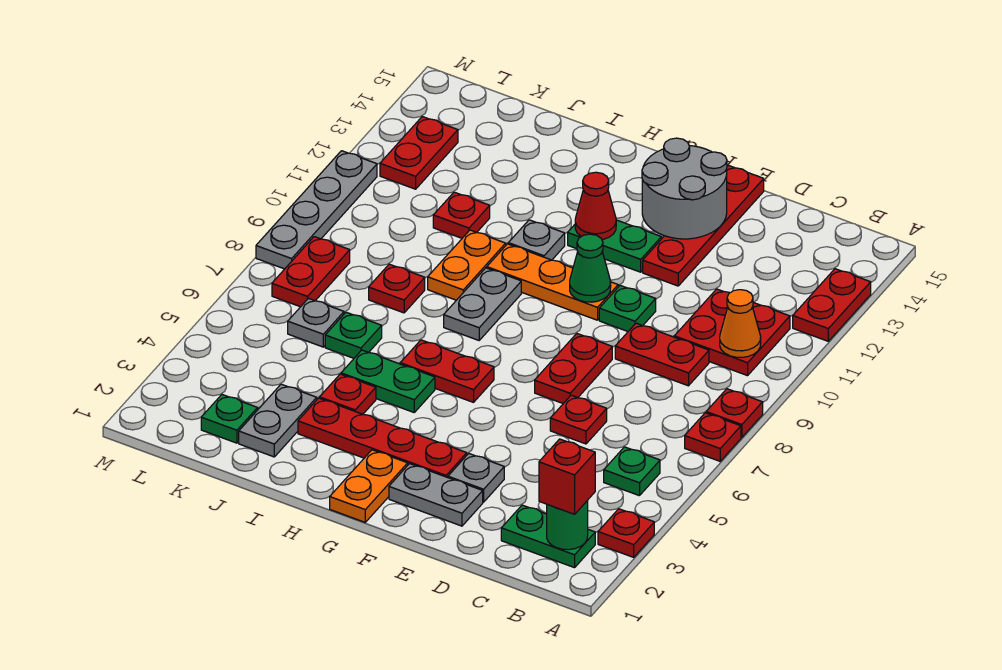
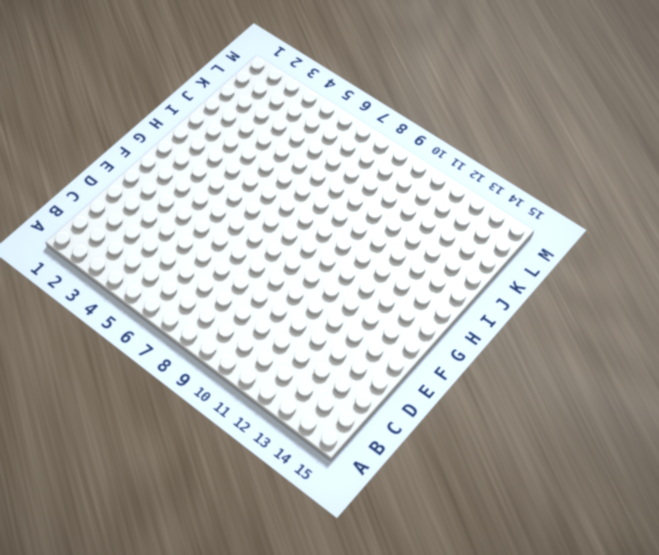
none -> red 1x1 plate [598,509,654,557]
none -> red 1x1 plate [685,413,741,461]
none -> red 1x1 plate [706,389,763,437]
none -> red 1x2 plate [793,269,871,341]

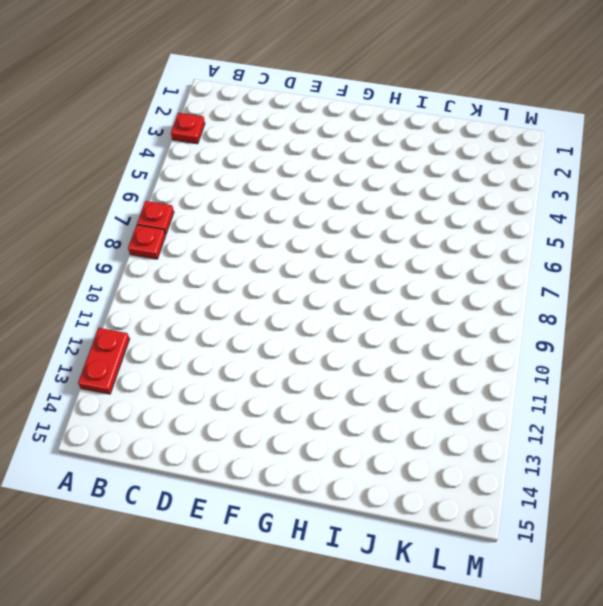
none -> green 1x2 plate [501,505,595,568]
none -> green 1x1 plate [604,447,660,496]
none -> red 2x2 plate [674,289,790,376]
none -> red 1x2 plate [615,323,709,386]

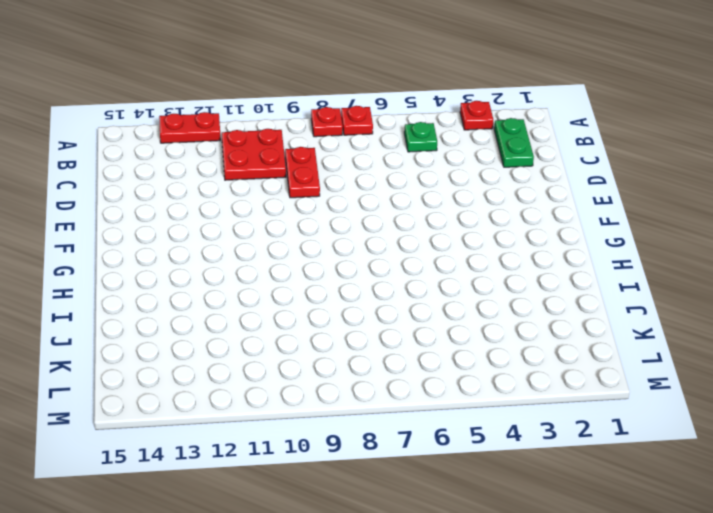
none -> red 1x1 plate [550,395,607,444]
none -> grey 1x2 plate [389,464,483,526]
none -> grey 1x1 plate [448,453,504,502]
none -> red 1x2 plate [535,334,612,403]

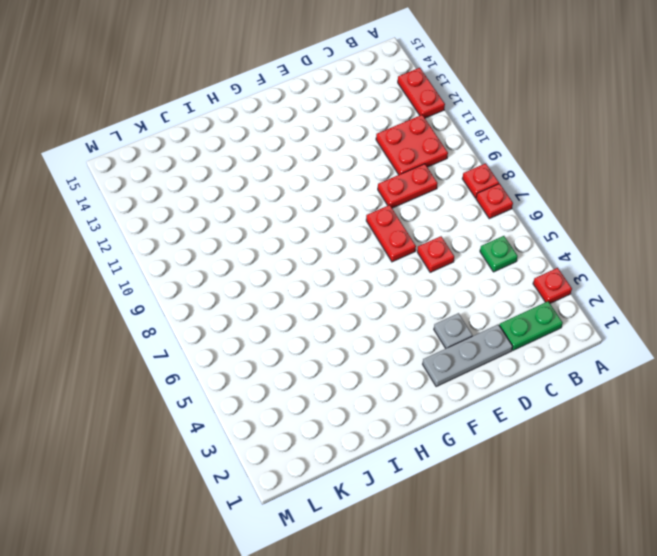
grey 1x3 plate [423,325,513,386] -> grey 1x2 plate [389,464,483,526]
none -> green 1x1 plate [599,285,656,331]
none -> red 1x4 plate [643,165,764,286]
none -> red 1x4 plate [298,398,467,478]
none -> orange 1x3 plate [487,244,618,320]

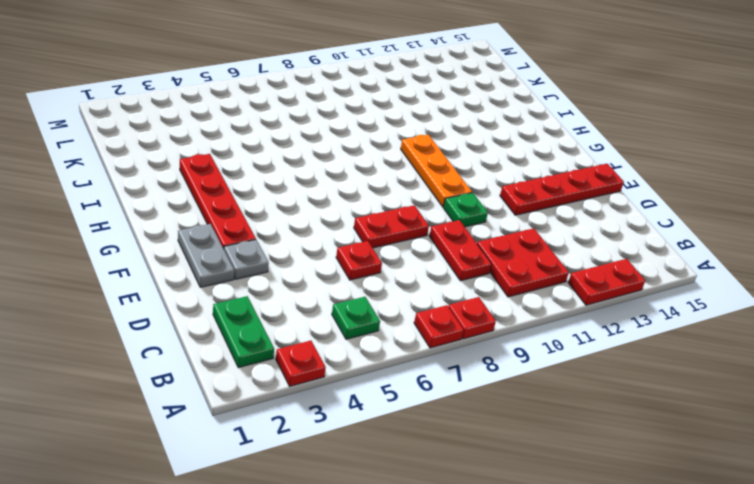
none -> green 1x2 plate [568,220,661,272]
none -> orange 1x2 plate [330,450,408,522]
none -> red 1x2 plate [400,340,494,402]
none -> green 1x2 plate [341,350,435,412]

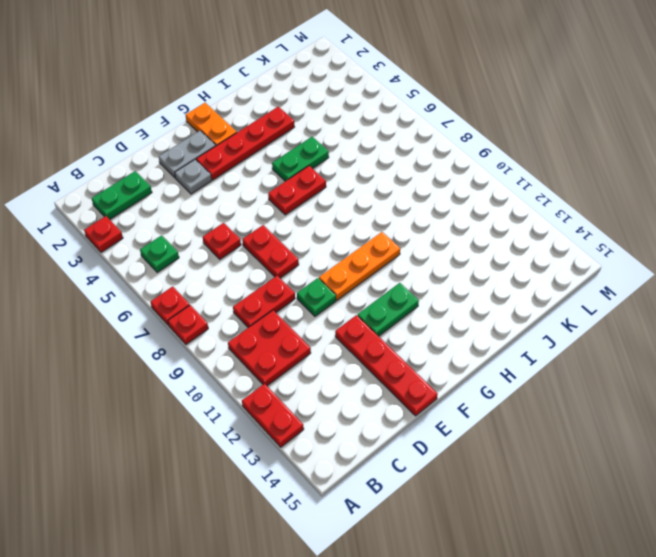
none -> grey 1x2 plate [444,268,521,340]
none -> grey 1x1 plate [508,220,565,260]
none -> red 1x1 plate [320,374,376,414]
none -> orange 1x2 plate [428,230,506,300]

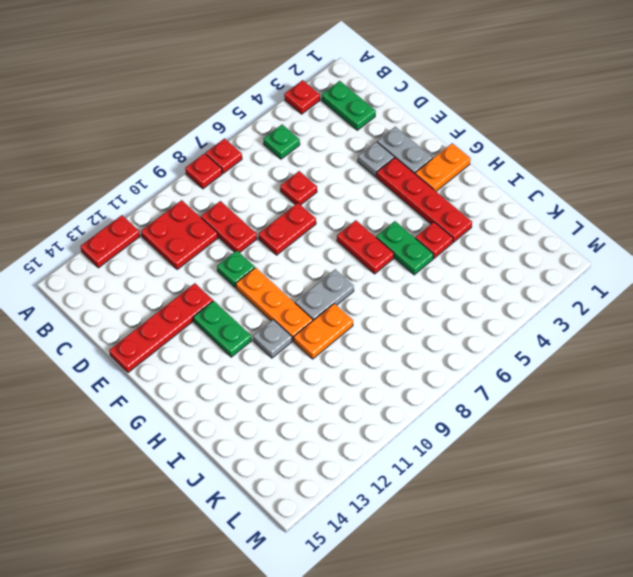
none -> grey 1x2 plate [239,384,317,457]
none -> green 1x1 plate [325,312,382,358]
none -> red 1x1 plate [369,264,425,313]
none -> red 1x1 plate [433,192,490,238]

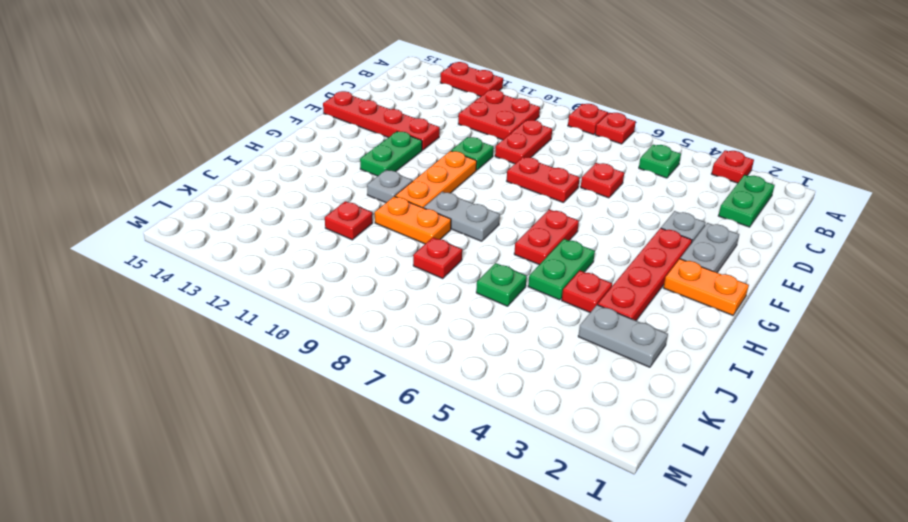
none -> green 1x1 plate [201,395,258,443]
none -> grey 1x1 plate [288,298,344,347]
none -> red 1x2 plate [272,237,350,307]
none -> red 1x2 plate [380,117,458,189]

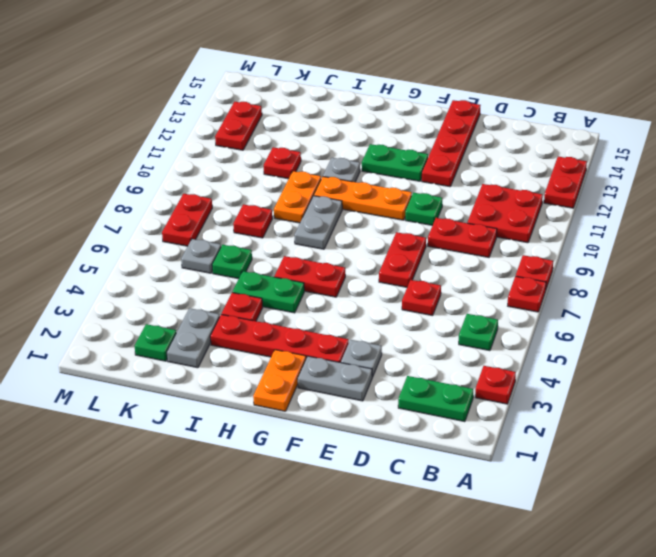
none -> grey 1x4 plate [256,151,377,269]
none -> green 1x1 round brick [547,500,588,550]
none -> orange 1x1 cone [720,290,761,358]
none -> grey 2x2 round brick [642,138,727,239]

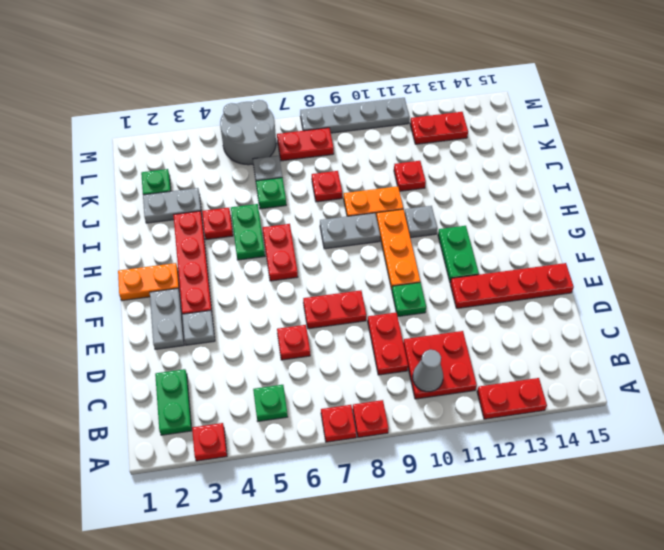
grey 1x1 cone [413,350,443,392] -> orange 1x1 cone [720,290,761,358]
grey 2x2 round brick [220,100,276,165] -> grey 2x2 round brick moved to [642,138,727,239]
none -> green 1x1 round brick [547,500,588,550]
none -> green 1x1 cone [570,234,611,302]
none -> red 1x1 cone [575,172,616,240]
none -> red 1x1 brick [539,439,595,514]

